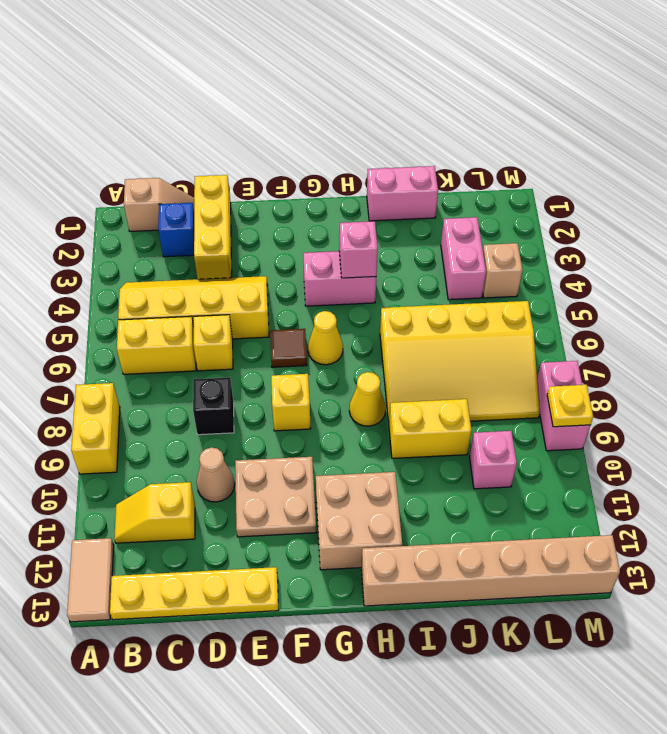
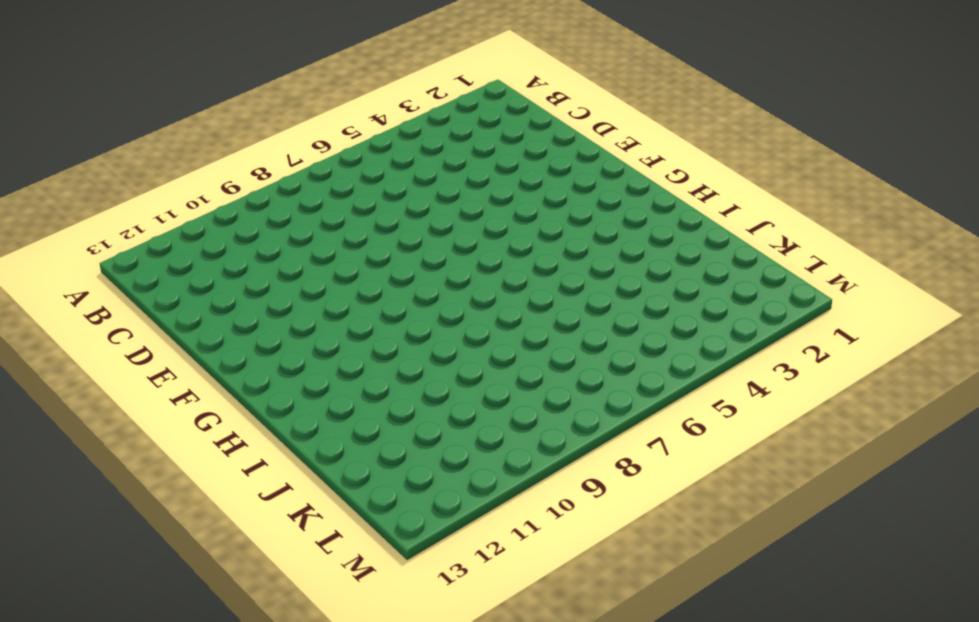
none -> yellow 1x2 brick [71,383,120,474]
none -> tan 1x2 tile [67,538,114,622]
none -> tan 1x2 slope [124,178,194,231]

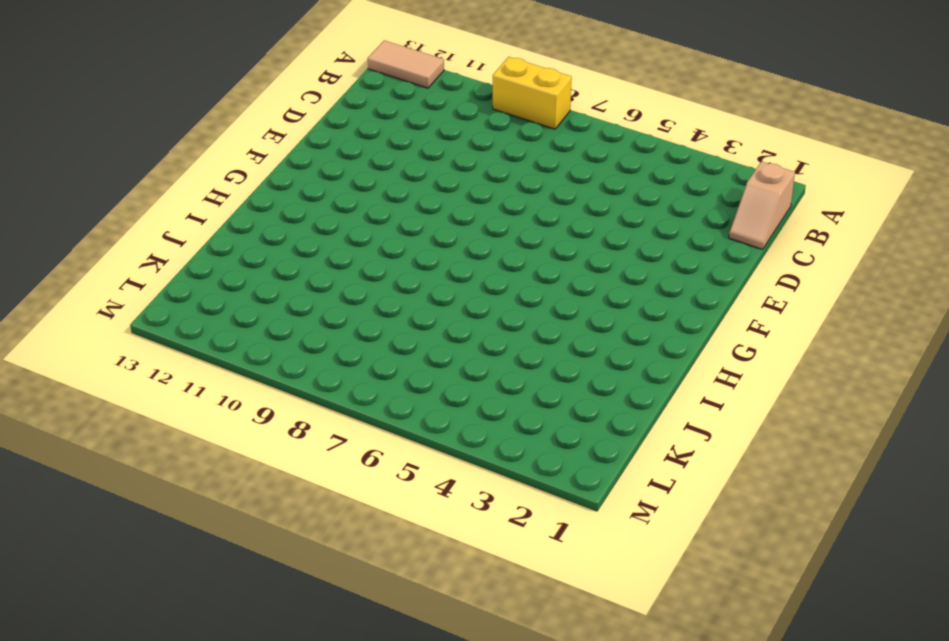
none -> yellow 2x4 slope [118,276,269,339]
none -> yellow 1x2 brick [117,316,196,374]
none -> yellow 1x2 slope [114,482,195,543]

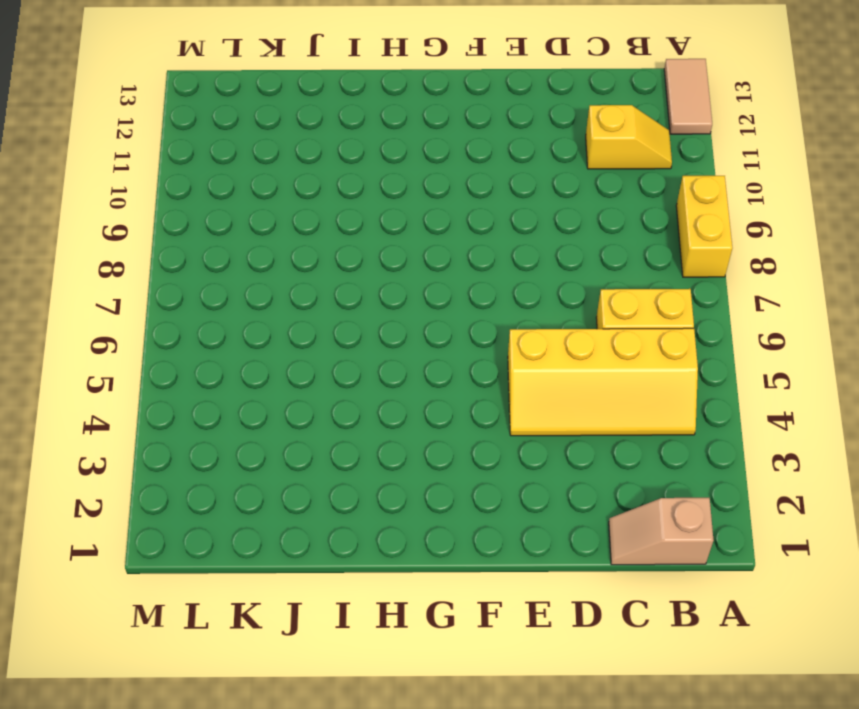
none -> yellow 1x4 plate [110,567,278,620]
none -> blue 1x1 brick [158,203,194,257]
none -> yellow 1x3 brick [194,175,232,279]

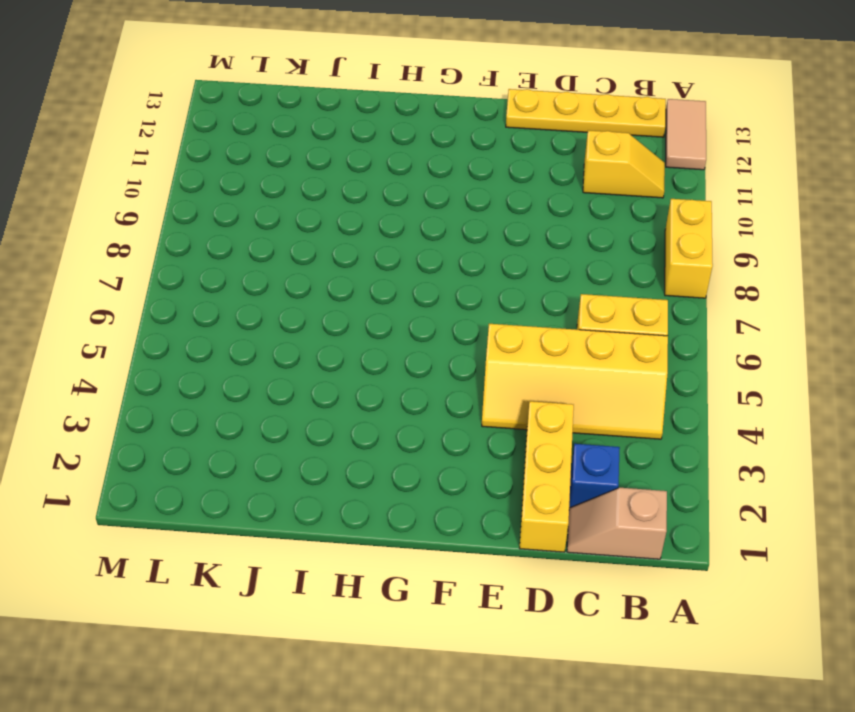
none -> yellow 1x1 brick [194,315,233,371]
none -> black 1x1 brick [193,377,234,435]
none -> tan 1x1 cone [196,447,235,502]

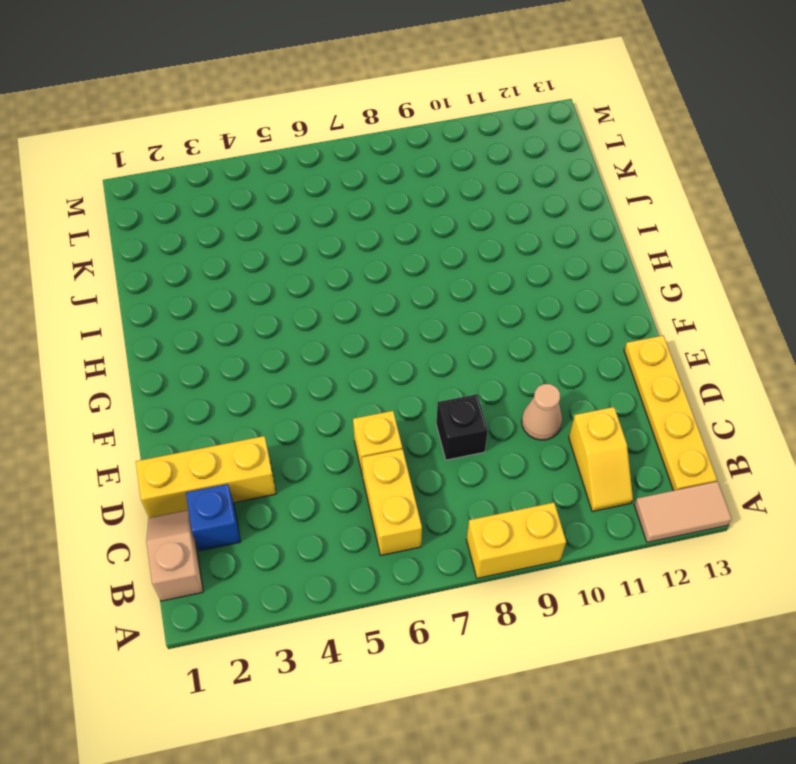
none -> yellow 2x4 slope [118,276,269,339]
none -> tan 2x2 plate [235,457,316,537]
none -> brown 1x1 tile [270,329,307,367]

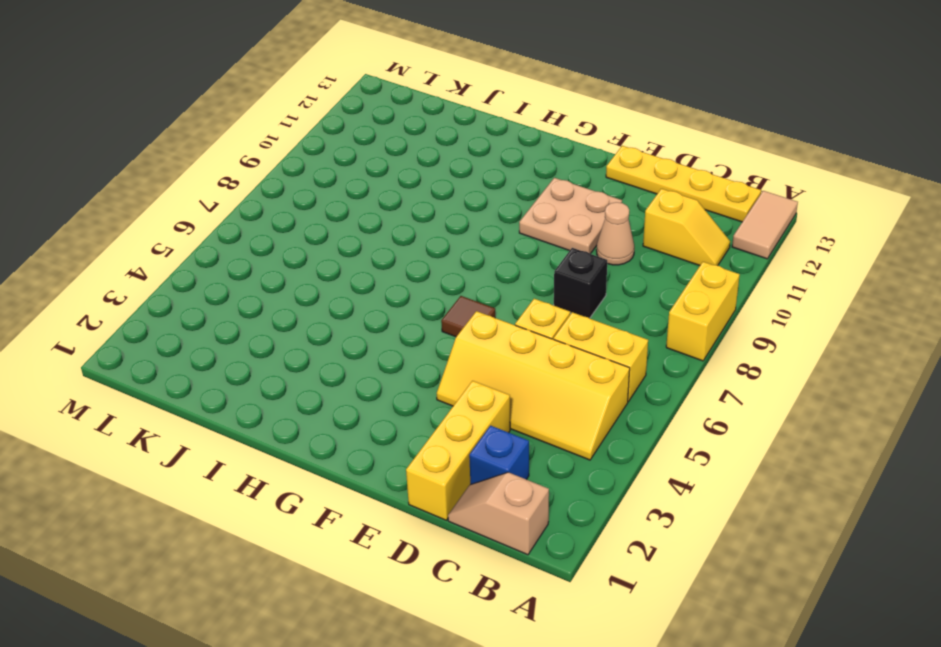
none -> yellow 1x1 brick [271,374,311,431]
none -> pink 1x2 brick [303,251,376,306]
none -> yellow 1x1 cone [308,311,343,365]

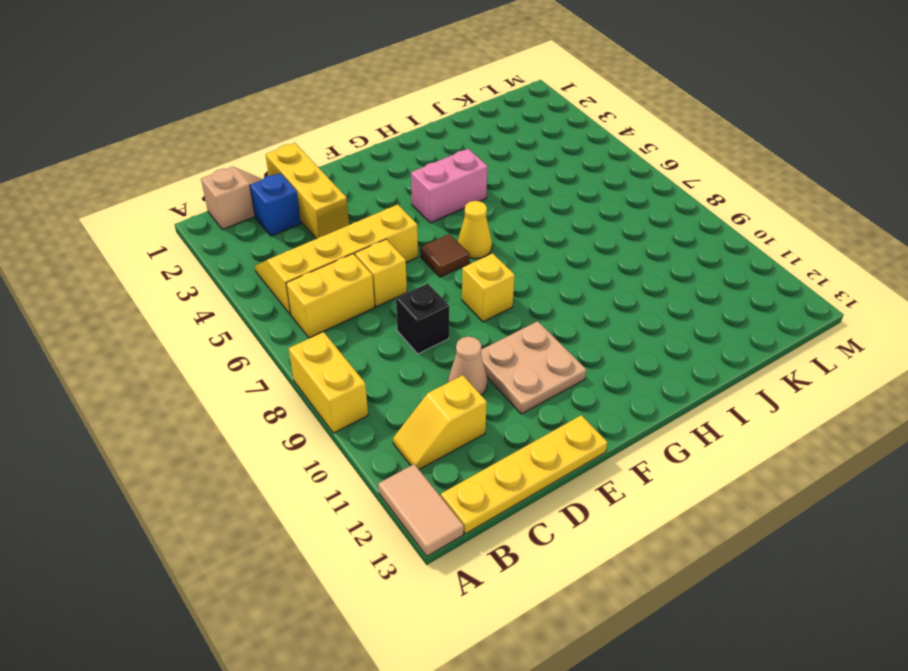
none -> tan 2x2 brick [316,472,402,570]
none -> yellow 1x1 cone [349,372,386,426]
none -> tan 1x6 brick [361,535,620,606]

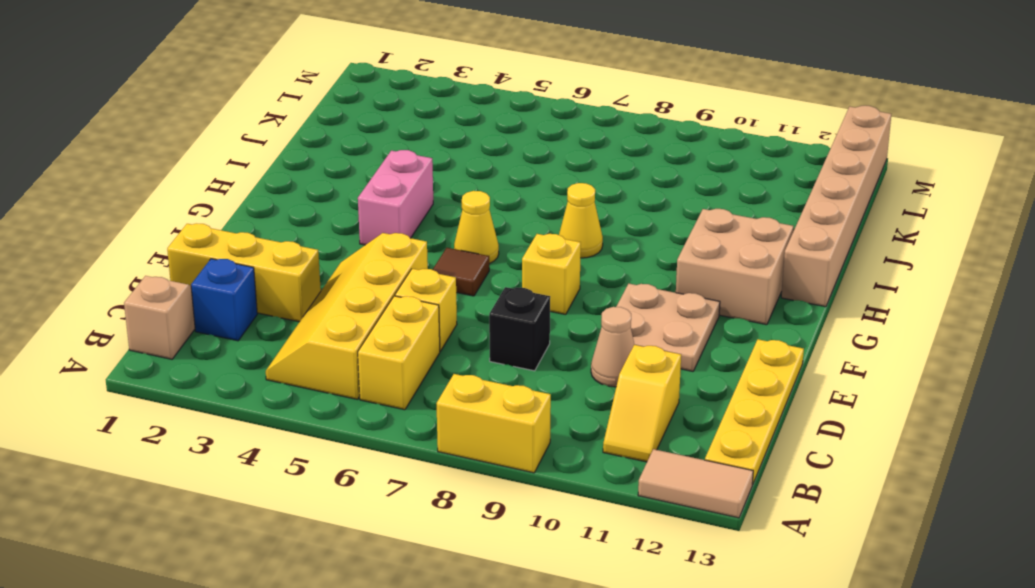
none -> pink 1x2 brick [367,166,438,221]
none -> yellow 3x4 slope [380,301,540,423]
none -> yellow 1x2 brick [389,399,471,458]

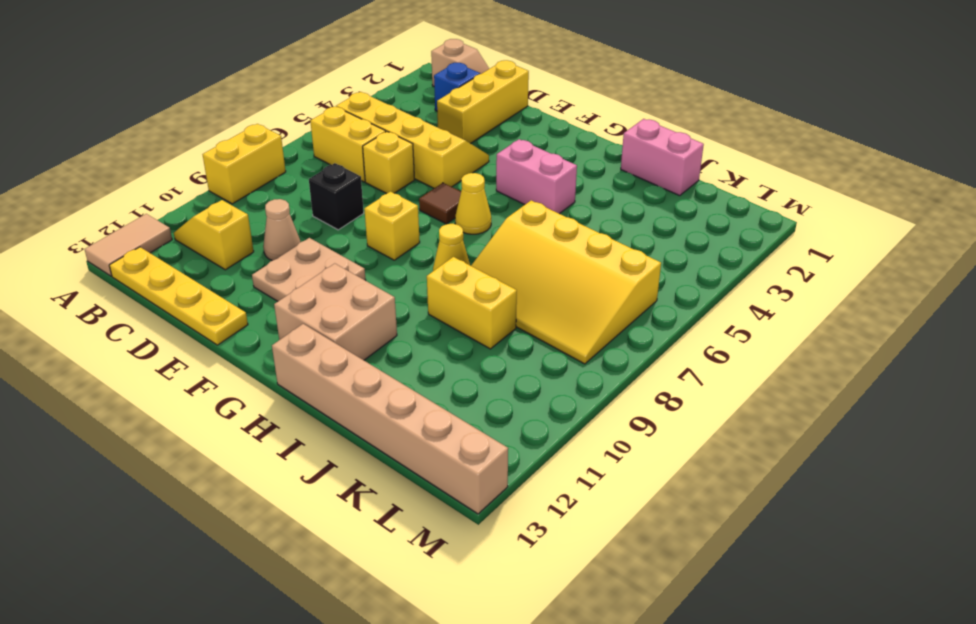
none -> pink 1x2 brick [441,217,486,300]
none -> pink 1x1 brick [469,431,517,489]
none -> tan 1x1 brick [483,243,523,298]

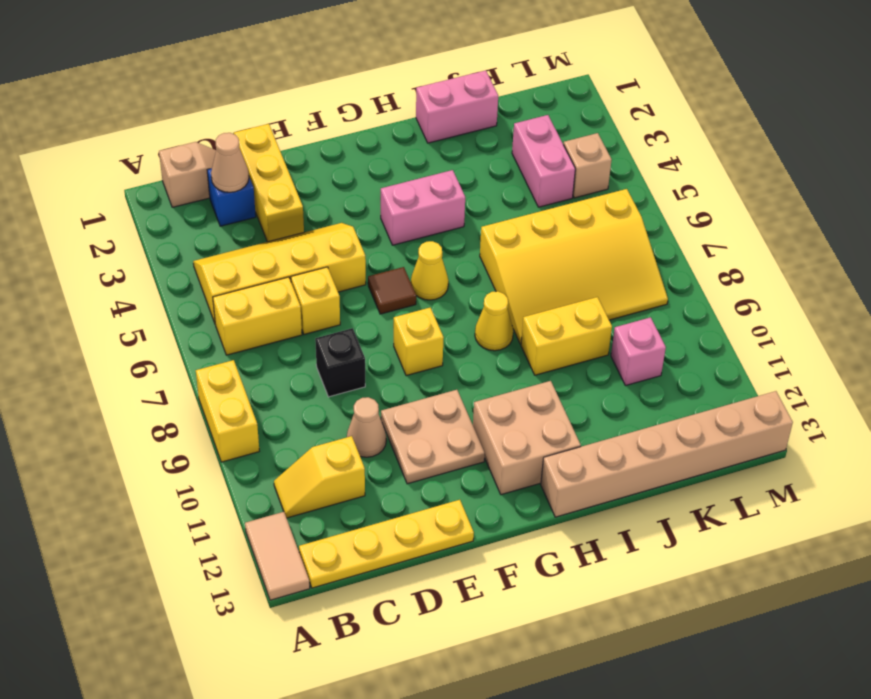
tan 1x1 cone [211,133,249,192] -> none
none -> pink 1x2 brick [537,361,591,451]
none -> pink 1x1 brick [339,221,378,278]
none -> yellow 1x1 plate [547,385,593,427]

